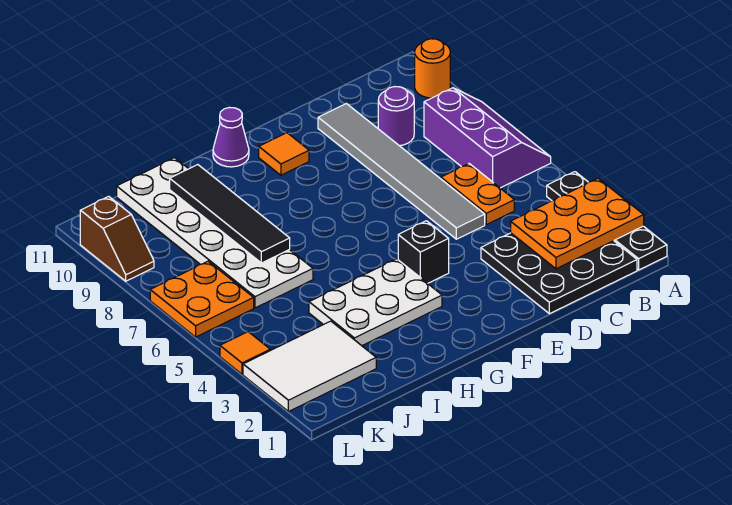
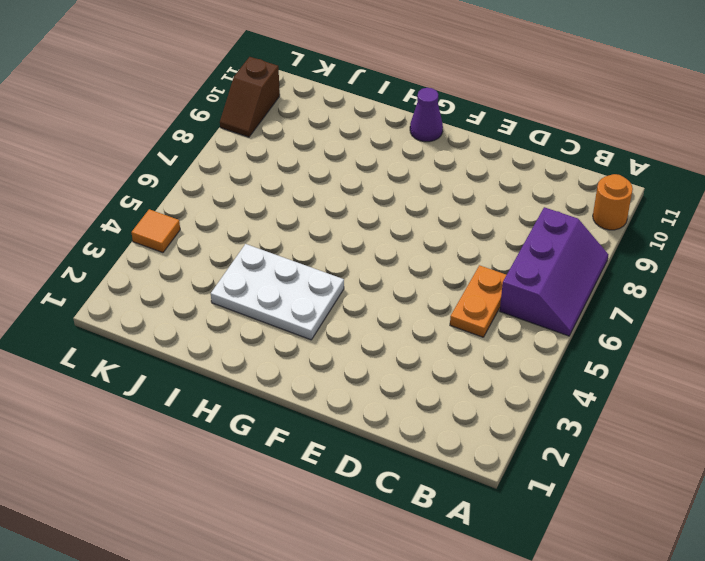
none -> black 1x4 plate [547,172,667,270]
none -> black 3x3 plate [481,233,637,314]
none -> purple 1x1 round brick [378,87,414,146]

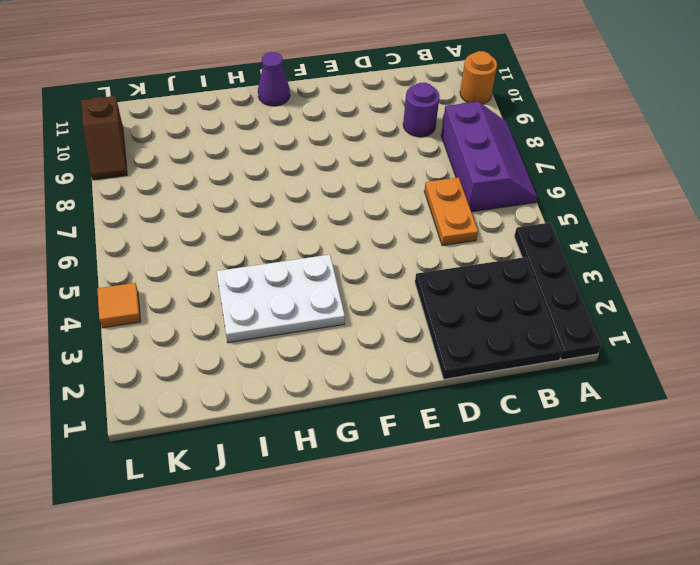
none -> grey 1x6 tile [318,104,485,239]
none -> black 1x1 brick [398,221,449,283]
none -> orange 1x1 tile [259,133,309,175]

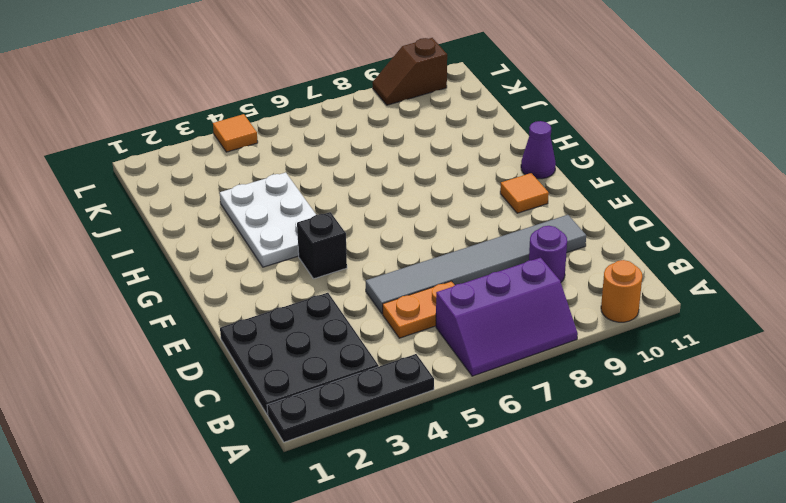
none -> white 2x6 plate [117,158,313,308]
none -> white 2x3 tile [243,321,376,412]
none -> orange 2x2 plate [150,261,254,337]

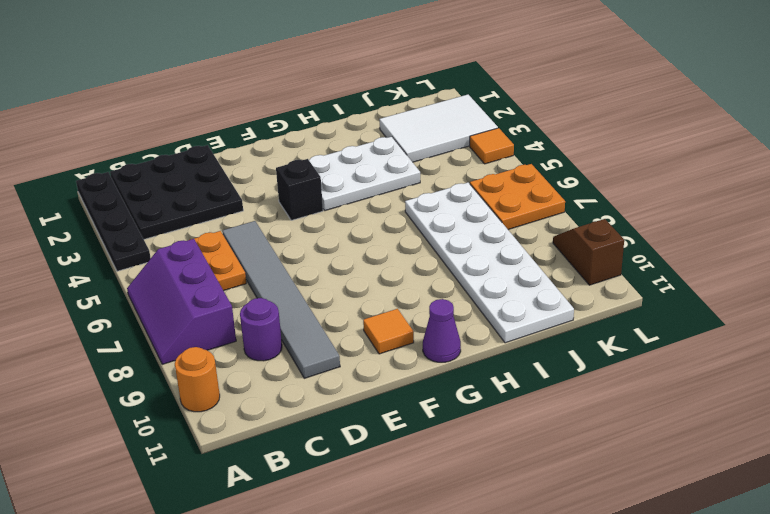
none -> orange 2x3 plate [511,178,644,269]
none -> black 1x4 tile [170,165,290,263]

